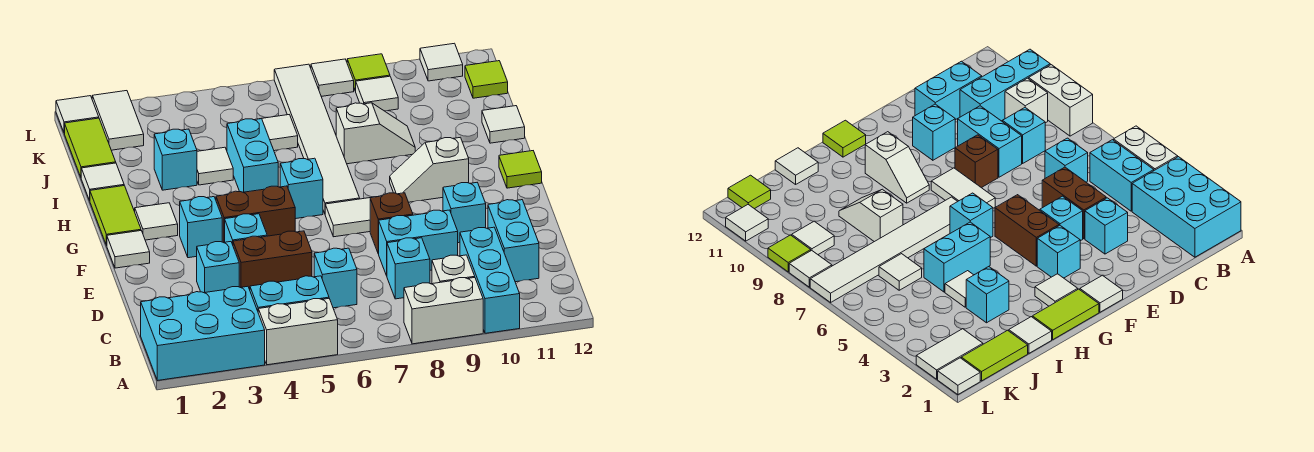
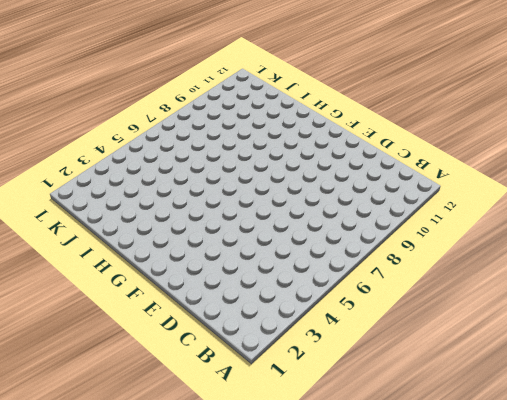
none -> cyan 2x3 brick [141,286,265,381]
none -> white 1x2 brick [258,299,338,365]
none -> white 1x2 brick [404,278,483,344]
none -> cyan 1x3 brick [460,227,520,333]

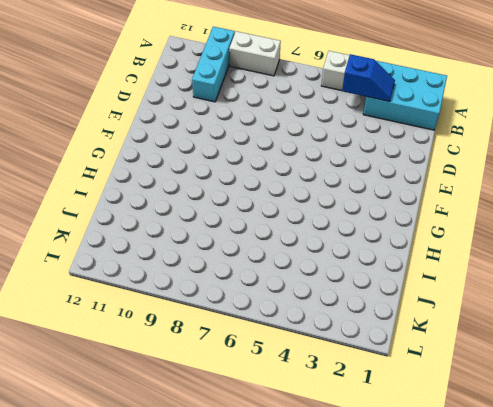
blue 1x2 slope [342,54,395,102] -> none
none -> cyan 1x2 brick [250,276,329,311]
none -> white 1x1 brick [432,255,475,284]
none -> cyan 1x1 brick [314,248,357,308]
none -> cyan 1x1 brick [387,238,430,299]

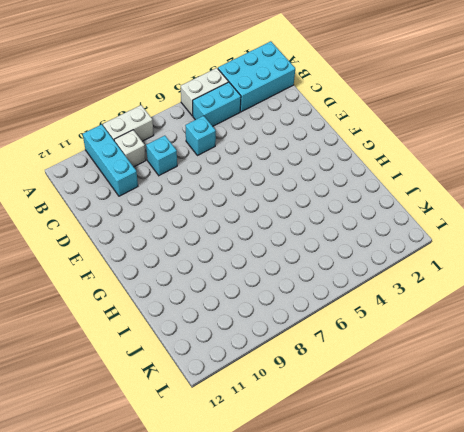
none -> cyan 1x2 brick [488,200,539,282]
none -> cyan 1x1 brick [197,242,239,293]
none -> brown 1x2 brick [233,231,312,290]
none -> cyan 1x2 brick [379,210,458,276]

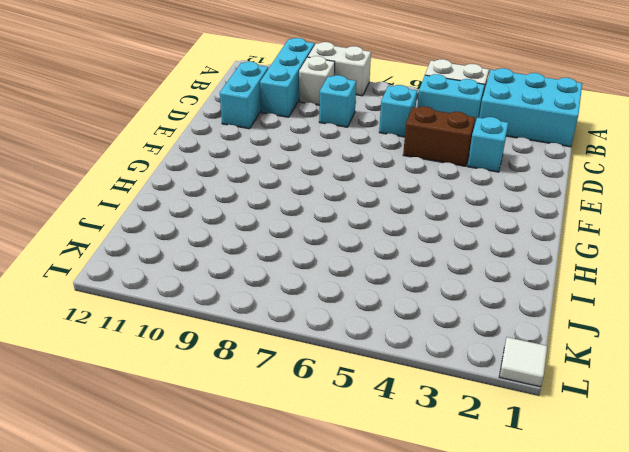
none -> cyan 1x2 brick [379,210,458,276]
none -> cyan 1x1 brick [225,214,267,244]
none -> brown 1x1 brick [370,193,413,254]
none -> cyan 1x1 brick [443,183,486,243]

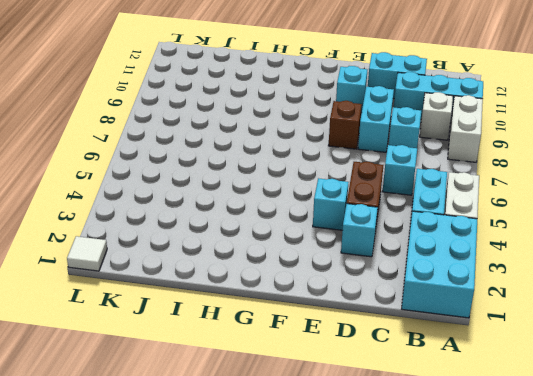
none -> white 1x1 tile [107,231,150,268]
none -> cyan 1x1 brick [180,197,222,258]
none -> brown 1x2 brick [216,186,295,243]
none -> white 1x2 tile [325,196,379,237]

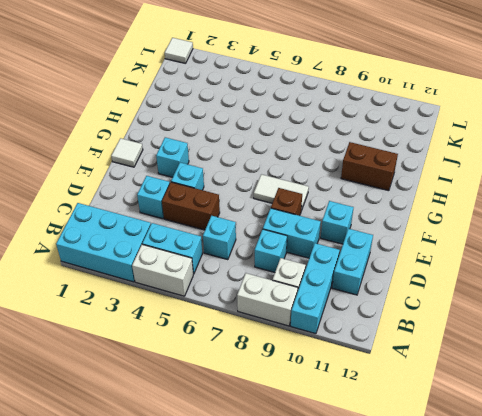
brown 1x2 brick [341,142,398,191] -> brown 1x2 brick moved to [216,186,295,243]
none -> lime 1x2 tile [90,186,141,245]
none -> white 1x1 tile [135,203,178,240]
none -> cyan 1x1 brick [280,158,323,219]
none -> white 1x6 tile [274,64,360,213]

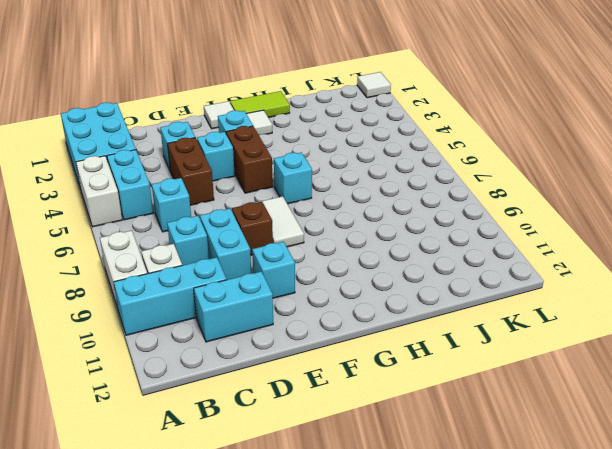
none -> white 1x6 tile [274,64,360,213]
none -> white 1x2 slope [390,137,469,202]
none -> lime 1x1 tile [499,151,542,188]
none -> cyan 1x2 brick [227,119,278,192]

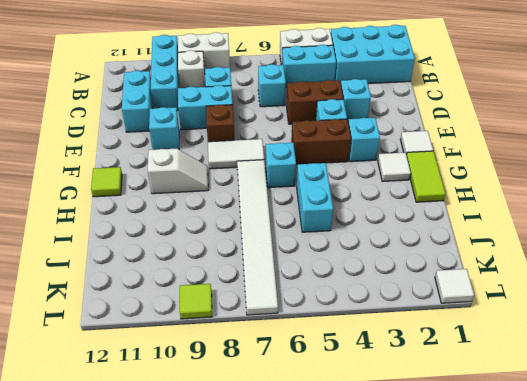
none -> white 1x1 tile [81,163,124,200]
none -> cyan 1x1 brick [154,129,197,190]
none -> white 1x1 tile [197,147,233,185]
none -> white 1x2 slope [336,103,415,164]

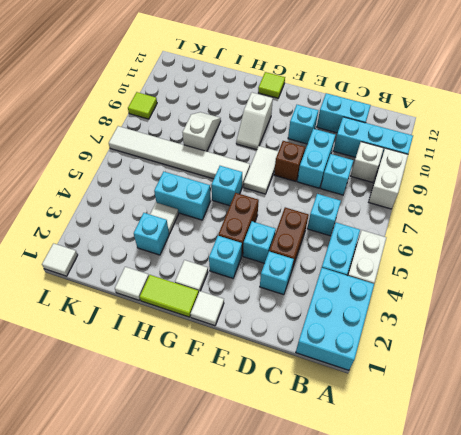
none -> white 1x1 tile [482,106,525,143]
none -> lime 1x2 tile [65,118,116,177]
none -> white 1x1 tile [262,115,298,151]
none -> white 1x2 tile [92,91,144,150]

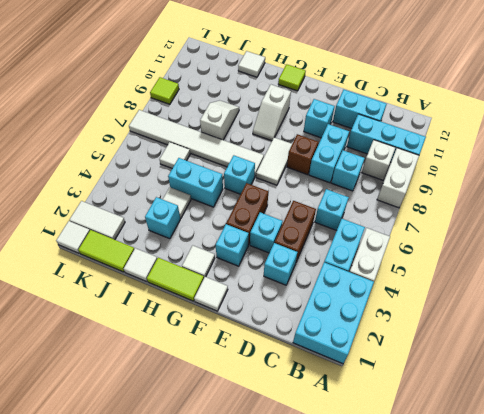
none -> white 1x1 tile [356,76,398,111]
none -> lime 1x1 tile [465,61,508,98]
none -> white 1x1 tile [311,59,354,96]
none -> white 1x1 tile [420,43,463,81]

